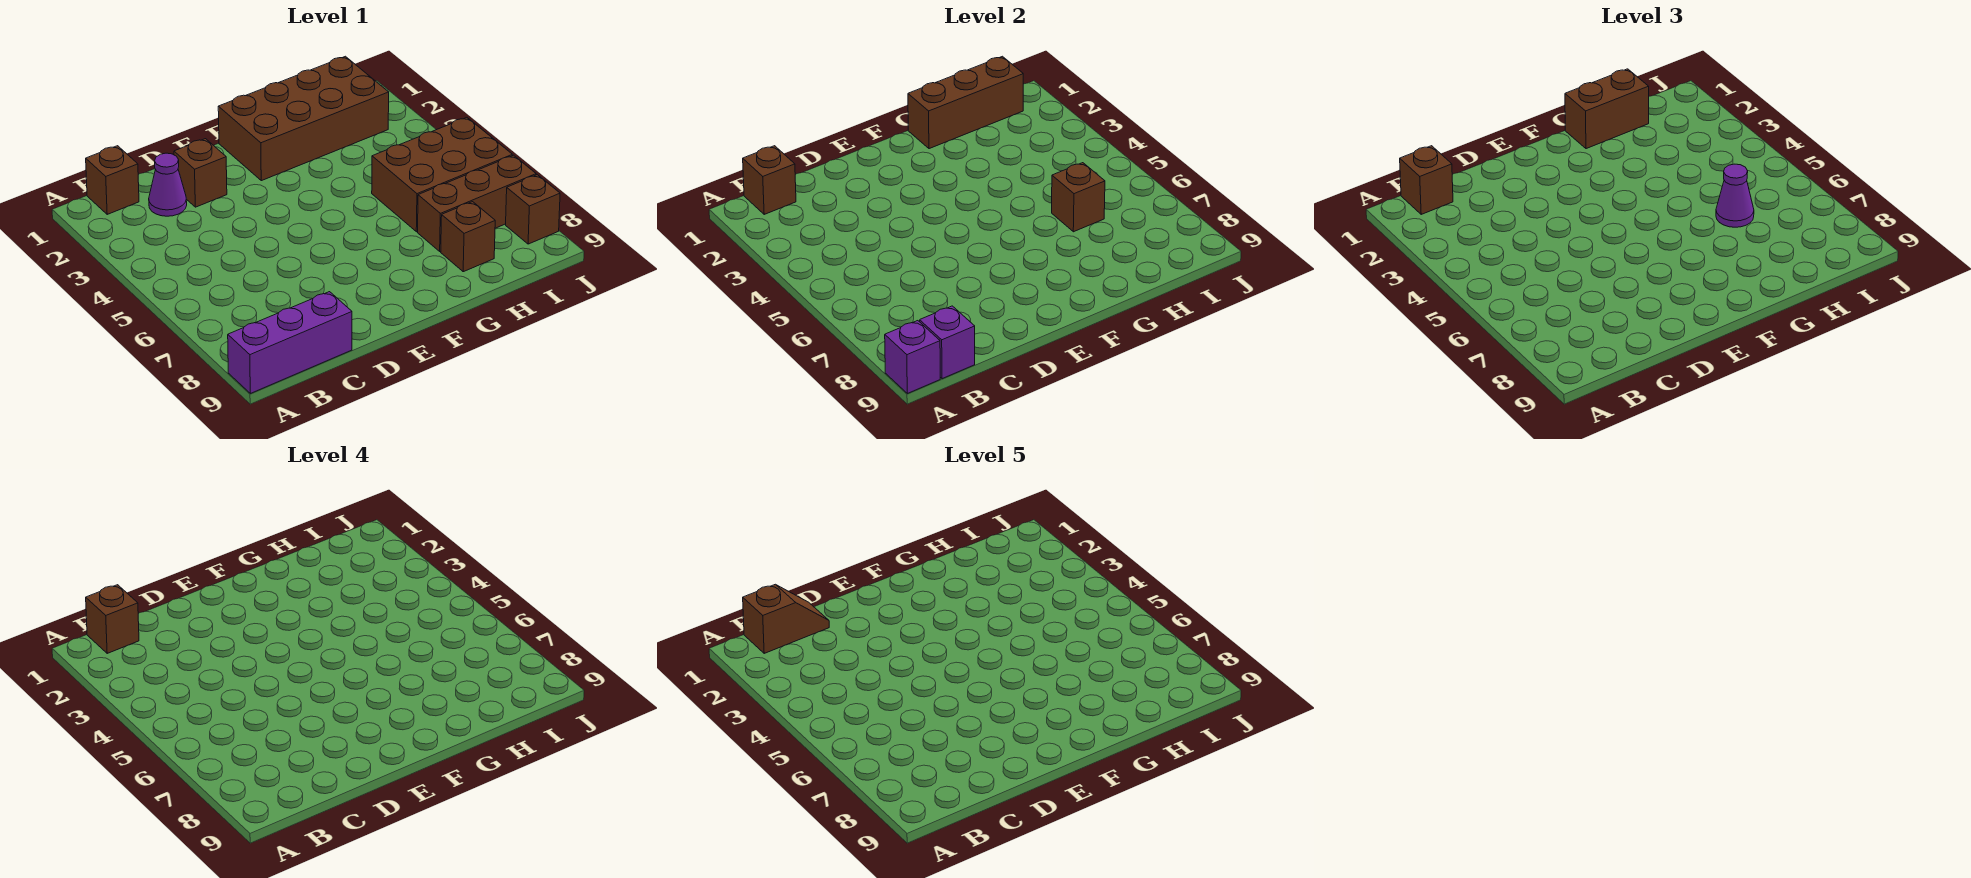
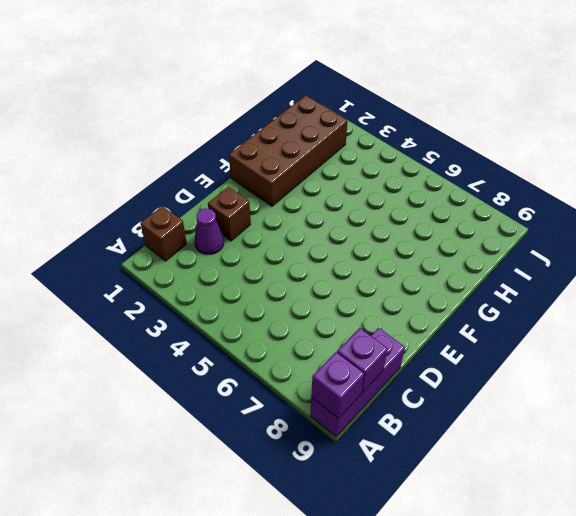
none -> brown 2x3 brick [372,118,512,232]
none -> brown 1x3 brick [418,155,536,251]
none -> brown 1x1 brick [441,202,495,272]

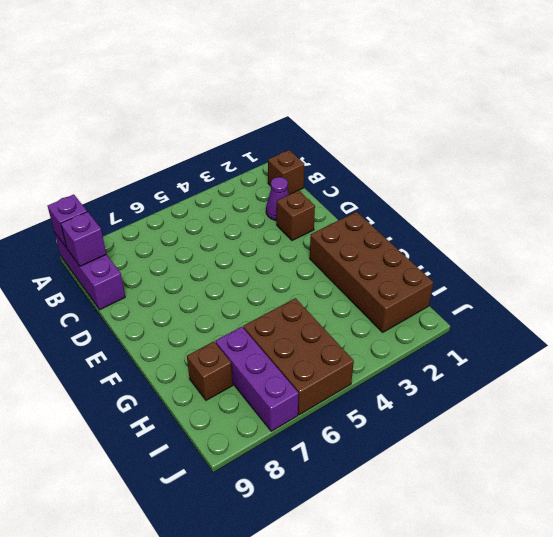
purple 1x3 brick [216,327,299,431] -> brown 1x3 brick [418,155,536,251]
none -> brown 1x1 brick [506,175,560,244]
none -> brown 1x1 brick [743,146,796,214]
none -> brown 1x3 brick [908,56,1023,149]

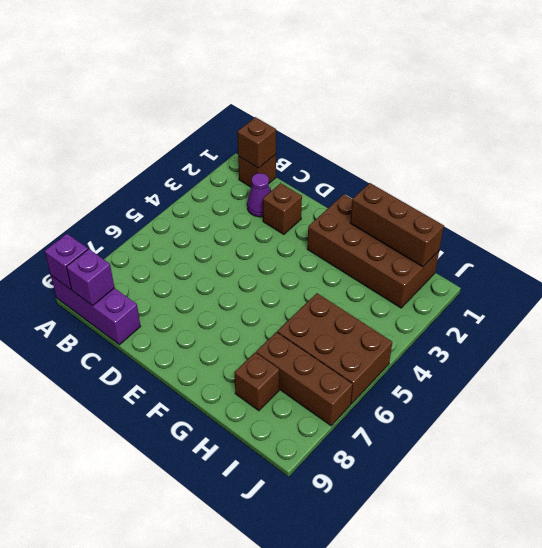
none -> brown 1x1 brick [506,175,560,244]
none -> brown 1x1 brick [1052,163,1105,232]
none -> brown 1x1 brick [1400,146,1453,214]

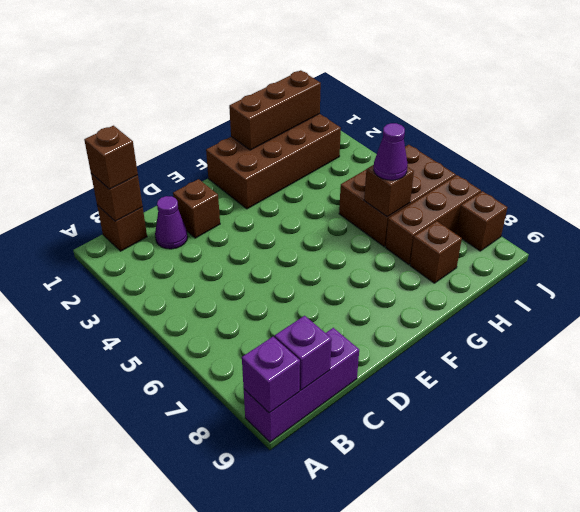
none -> brown 1x2 brick [1565,69,1649,149]
none -> brown 1x1 brick [86,585,139,653]
none -> brown 1x2 slope [743,584,829,653]

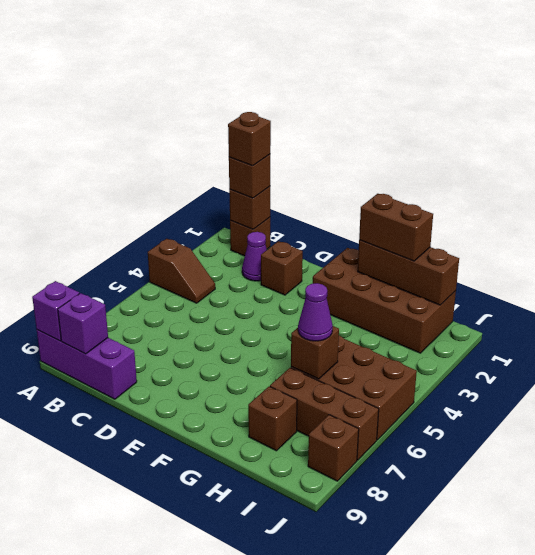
brown 1x2 slope [148,239,215,303] -> brown 1x2 slope moved to [743,584,829,653]

